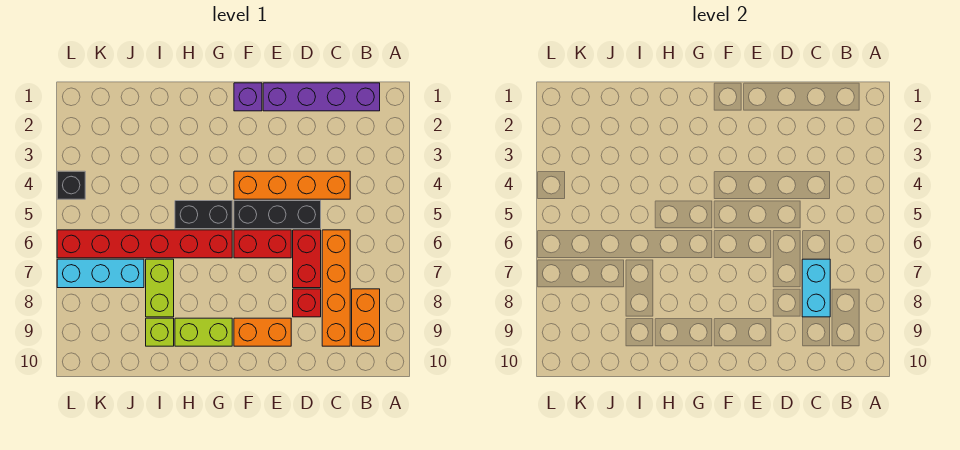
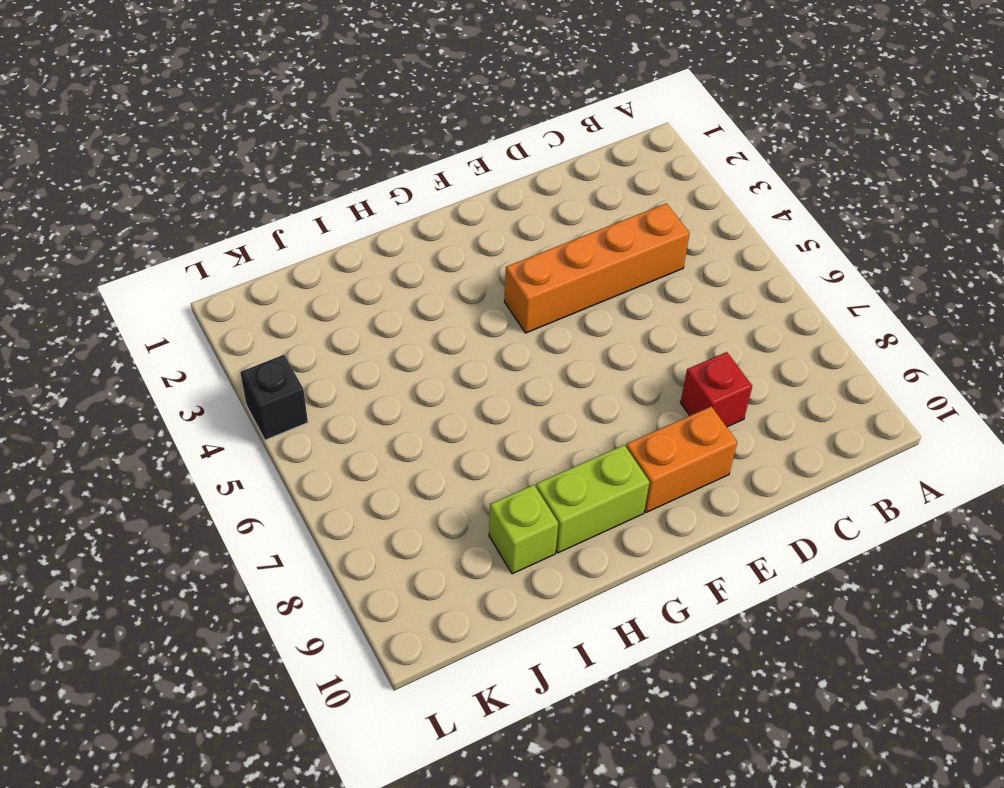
none -> purple 1x4 brick [263,83,380,111]
none -> orange 1x2 brick [352,289,380,346]
none -> orange 1x4 brick [322,230,350,346]

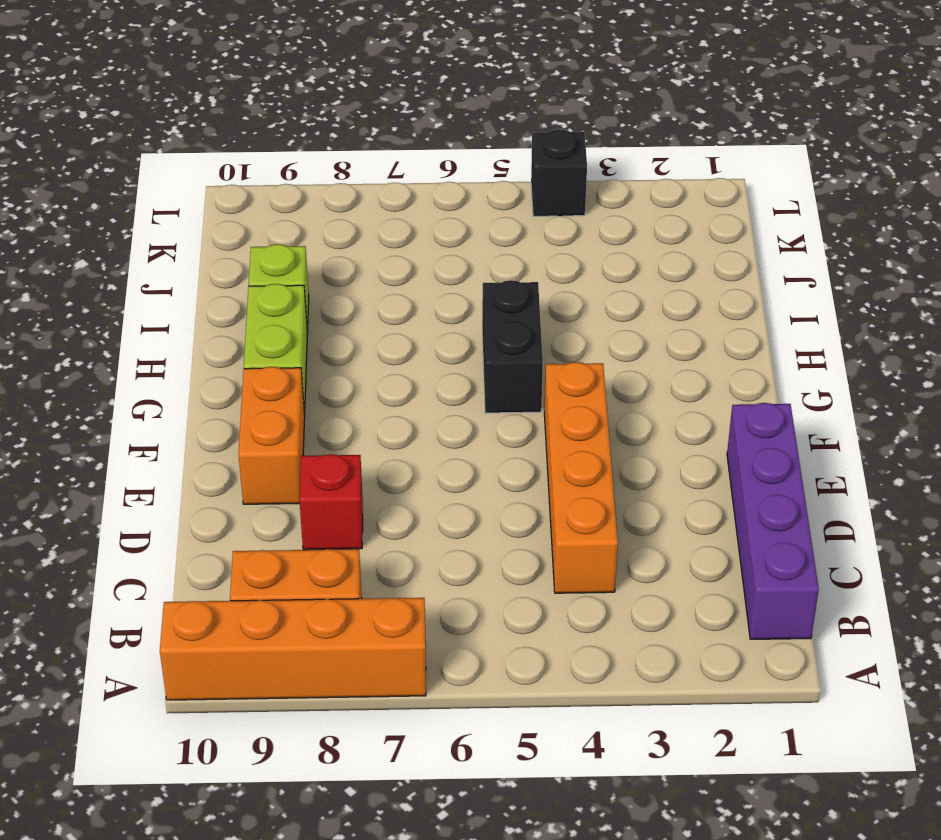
orange 1x4 brick [160,598,426,700] -> orange 1x4 brick moved to [322,230,350,346]
none -> black 1x3 brick [234,201,321,229]
none -> red 1x2 brick [293,230,321,288]
none -> red 1x2 brick [234,230,291,258]

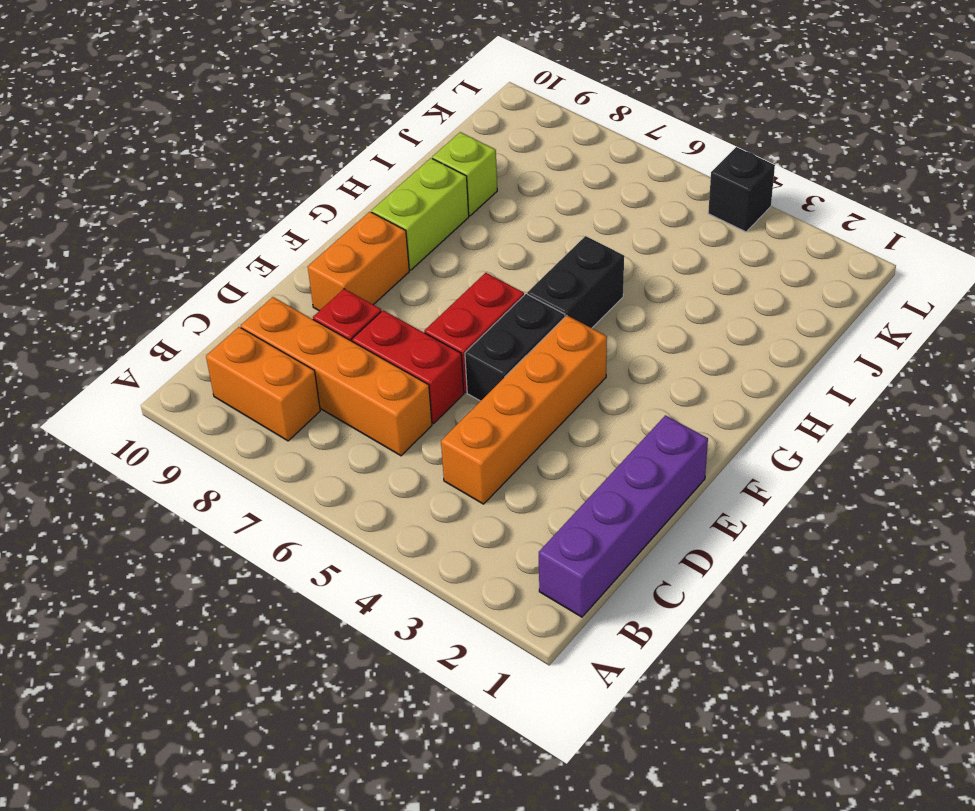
black 1x2 brick [465,294,565,401] -> black 1x3 brick [234,201,321,229]
none -> purple 1x1 brick [234,83,262,111]
none -> red 1x6 brick [57,230,232,258]
none -> lime 1x2 brick [146,259,174,317]

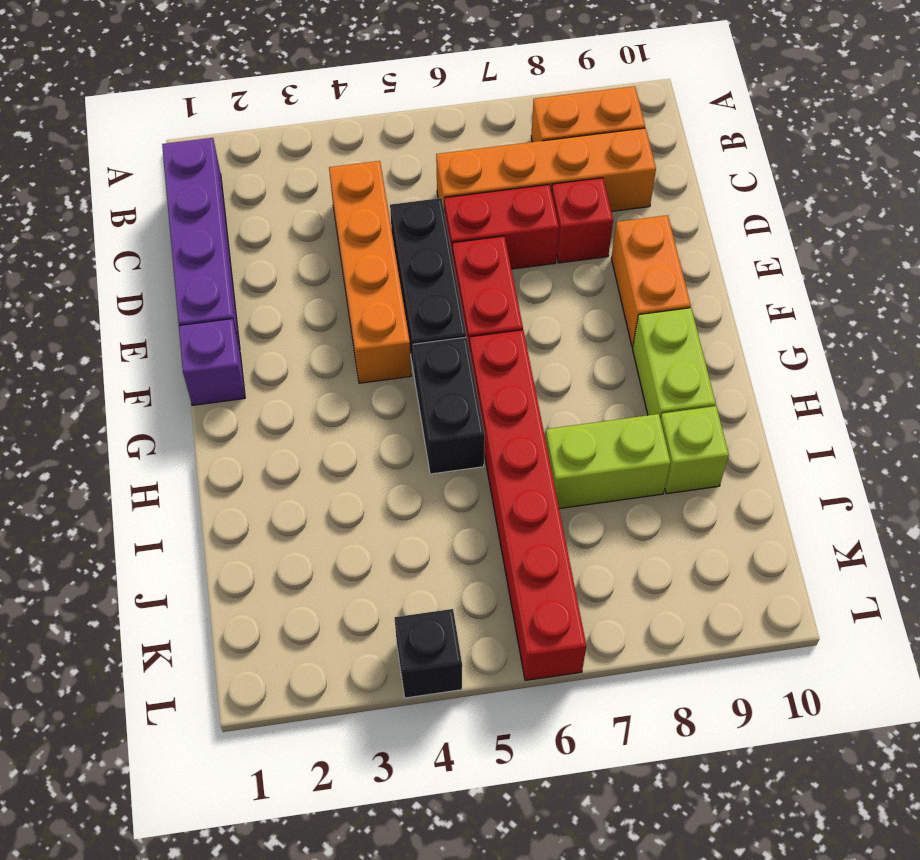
none -> cyan 1x3 brick [57,259,144,288]
none -> cyan 1x2 brick [802,259,830,317]

